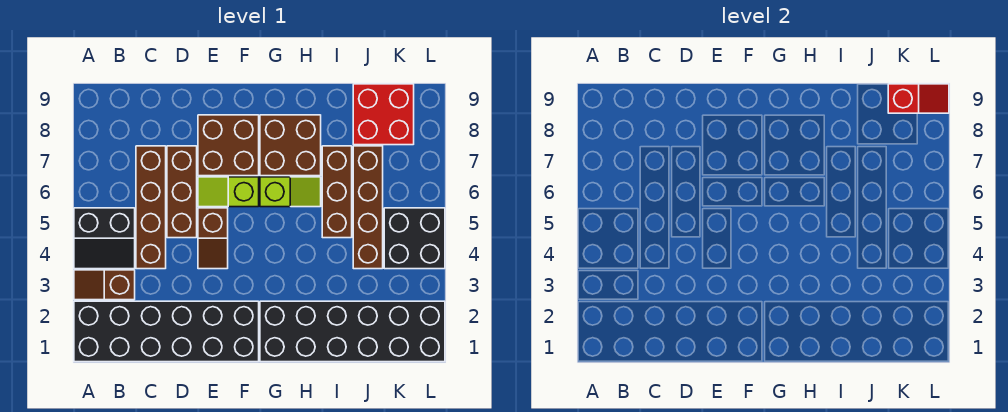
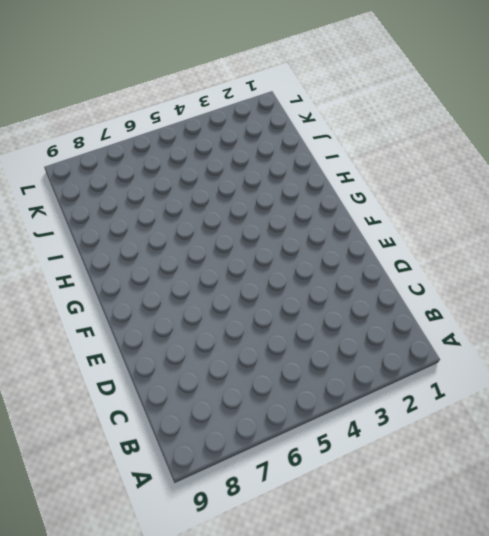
none -> black 2x6 brick [74,301,259,362]
none -> brown 1x2 slope [74,270,135,300]
none -> black 2x2 slope [74,208,135,269]

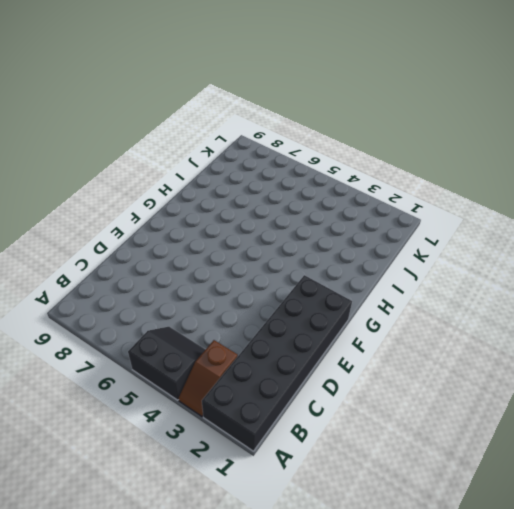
black 2x2 slope [128,327,206,400] -> black 2x2 slope turned to [74,208,135,269]
none -> brown 1x4 brick [136,146,166,269]
none -> brown 1x3 brick [167,146,197,238]
none -> brown 1x2 slope [198,208,228,269]

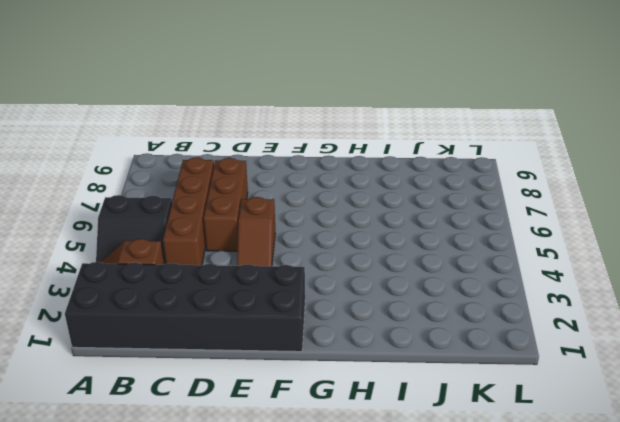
none -> lime 1x2 slope [198,177,259,207]
none -> brown 2x2 brick [198,115,259,176]
none -> black 2x6 brick [260,301,445,362]

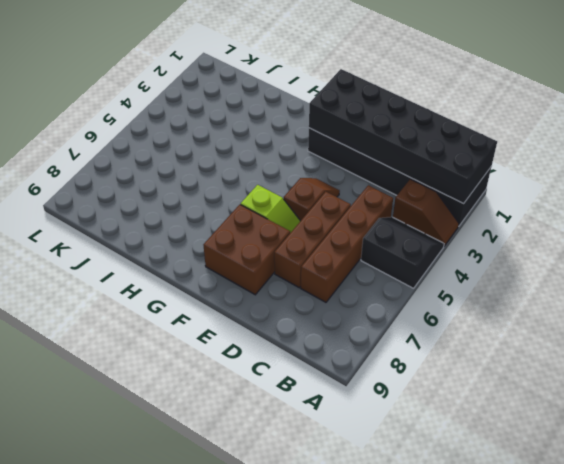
black 2x6 brick [309,69,497,204] -> black 2x6 brick moved to [260,301,445,362]
none -> lime 1x2 slope [260,177,321,207]
none -> brown 2x2 brick [260,115,321,176]
none -> brown 1x3 brick [322,146,352,238]

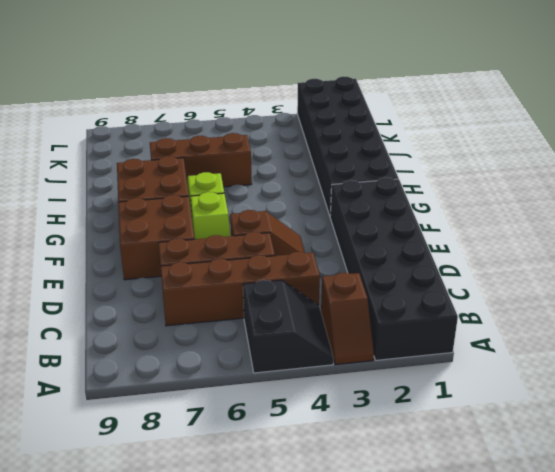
none -> brown 1x4 brick [353,146,383,269]
none -> red 2x2 brick [353,84,414,145]
none -> black 2x2 brick [384,208,445,269]

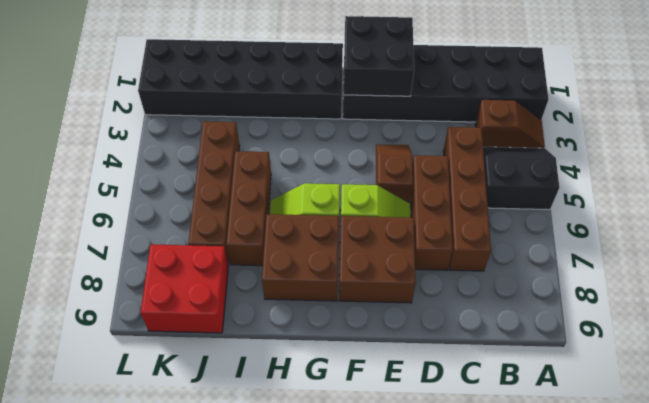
black 2x2 brick [343,16,414,96] -> black 2x2 brick moved to [384,208,445,269]
none -> red 1x2 slope [888,84,949,113]

